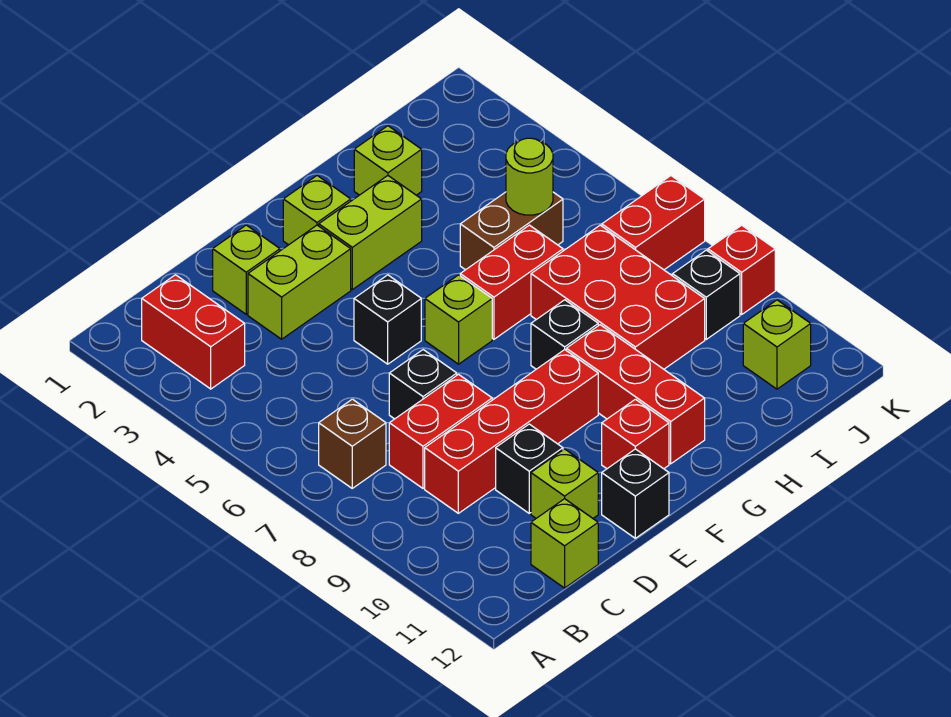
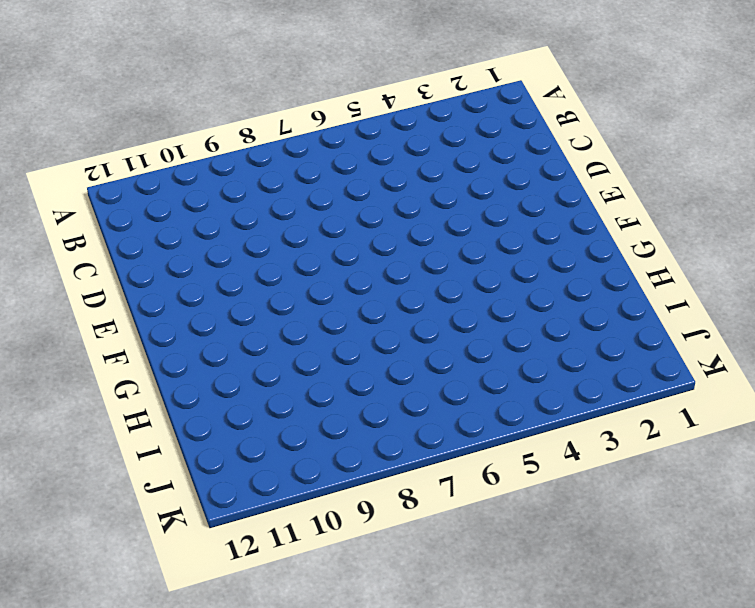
none -> red 1x2 brick [142,275,245,389]
none -> brown 1x1 brick [319,399,386,488]
none -> red 1x2 brick [389,374,492,488]

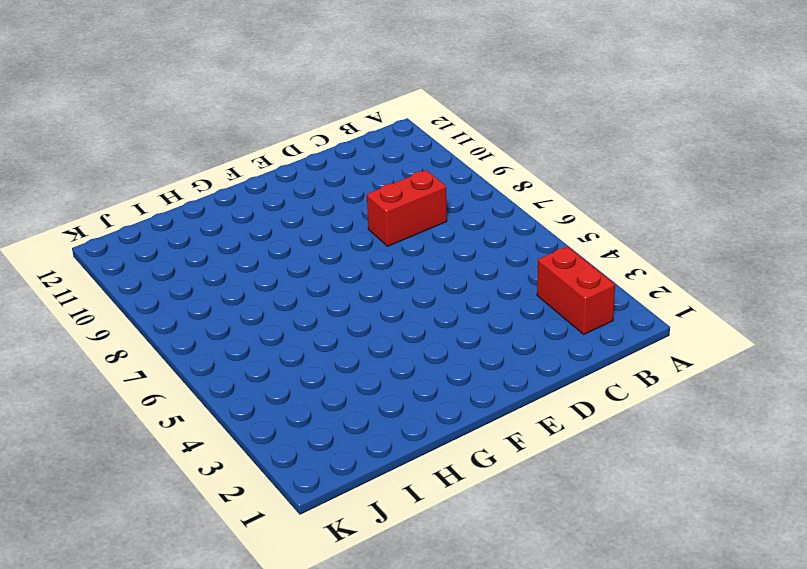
none -> brown 1x1 brick [319,399,386,488]
none -> red 1x4 brick [425,350,598,513]
none -> lime 1x1 brick [531,499,598,588]

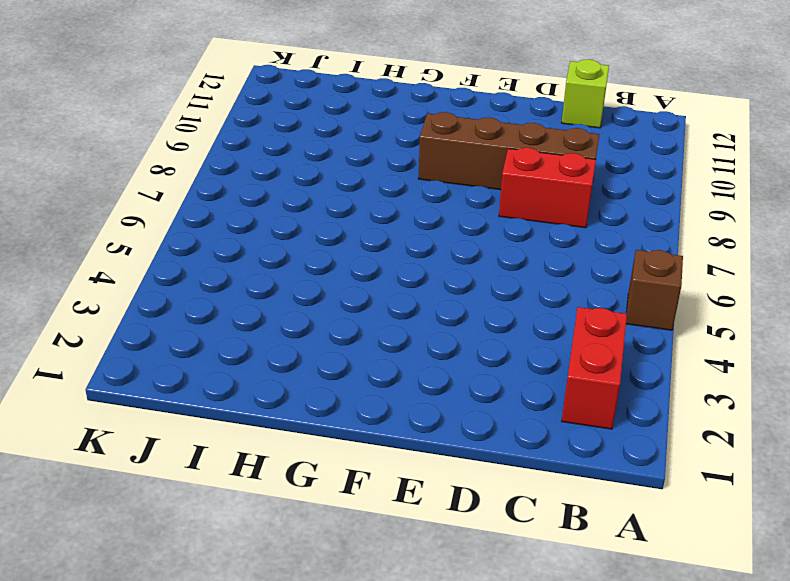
brown 1x1 brick [626,250,683,330] -> brown 1x1 brick moved to [319,399,386,488]
brown 1x4 brick [418,112,599,190] -> red 1x4 brick [425,350,598,513]
none -> lime 1x1 brick [213,225,280,314]
none -> lime 1x2 brick [248,225,351,339]
none -> black 1x1 brick [389,350,457,419]

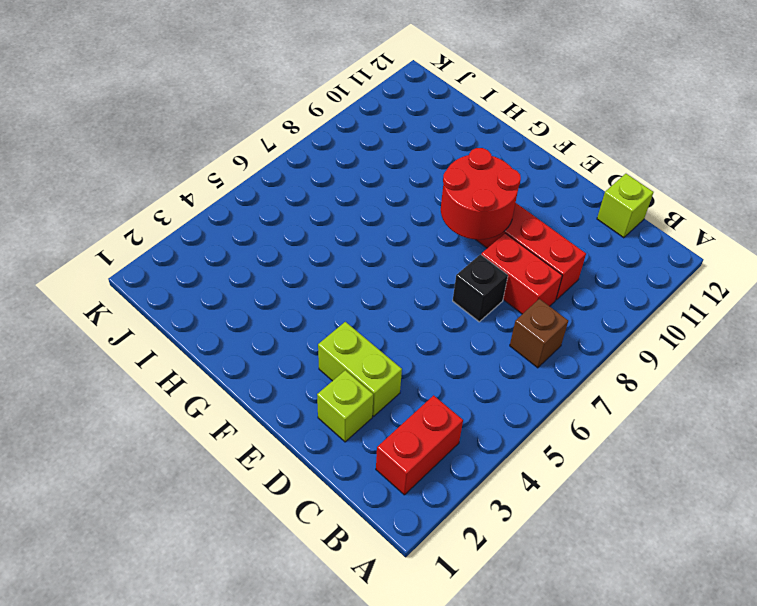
red 2x2 round brick [441,148,521,240] -> none
none -> black 1x1 brick [496,424,563,513]
none -> lime 1x1 brick [531,449,598,518]
none -> black 1x1 brick [354,275,421,364]

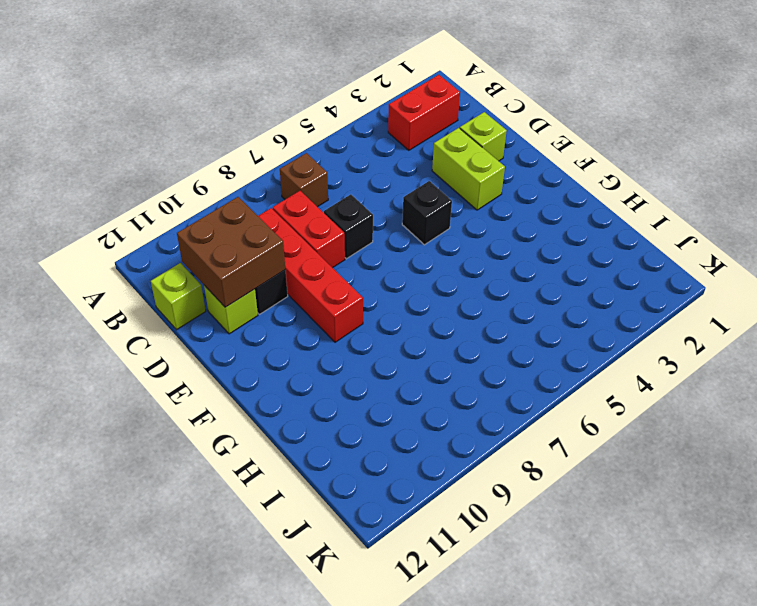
brown 2x2 brick [177,197,285,307] -> none
none -> black 1x1 brick [602,449,669,538]
none -> lime 1x1 brick [283,176,351,245]
none -> lime 1x2 brick [319,176,422,290]

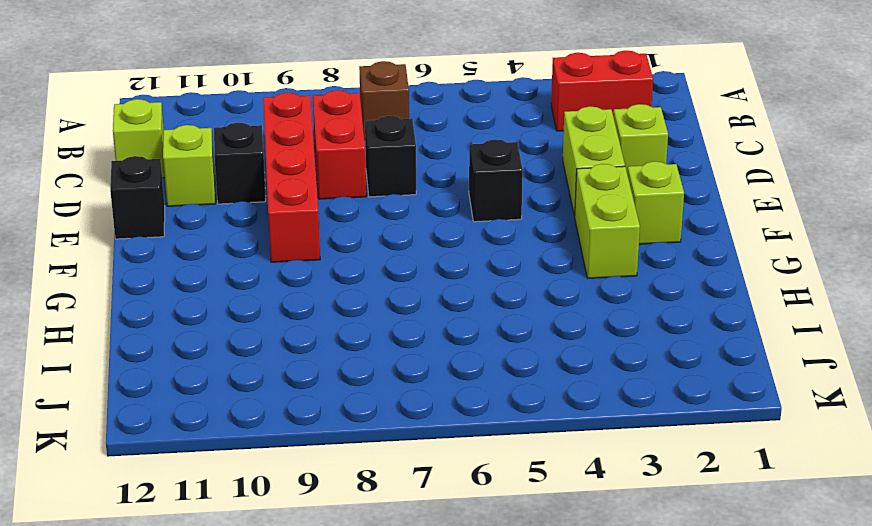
none -> lime 1x1 brick [425,275,492,364]
none -> red 1x1 brick [602,399,669,469]
none -> red 1x2 brick [460,225,563,339]

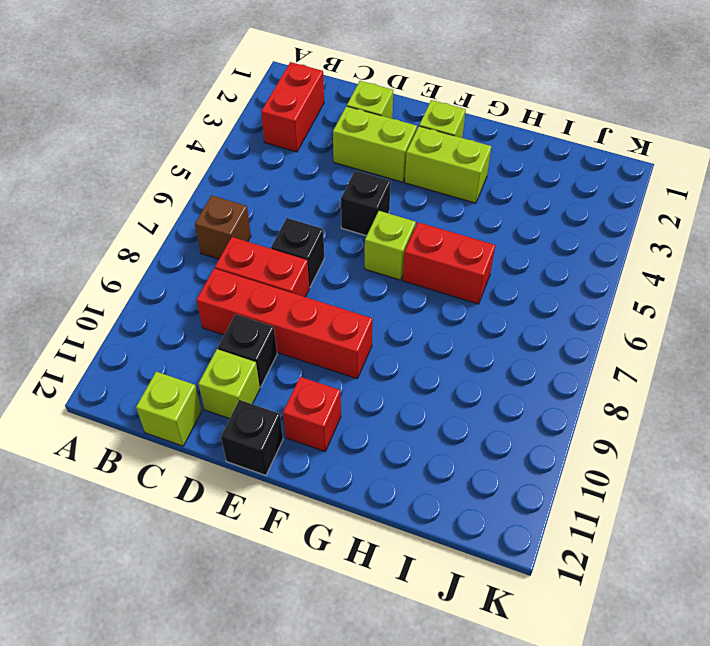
none -> black 1x1 brick [531,300,598,369]
none -> red 1x3 brick [566,325,705,464]
none -> lime 1x1 brick [354,126,422,195]

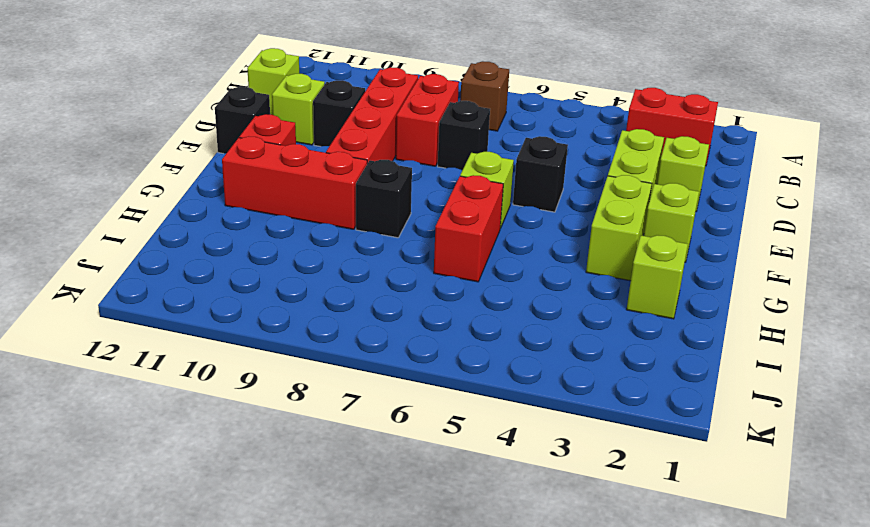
none -> brown 1x2 brick [460,192,563,270]
none -> red 2x3 brick [531,225,705,369]
none -> red 1x2 brick [602,176,705,270]

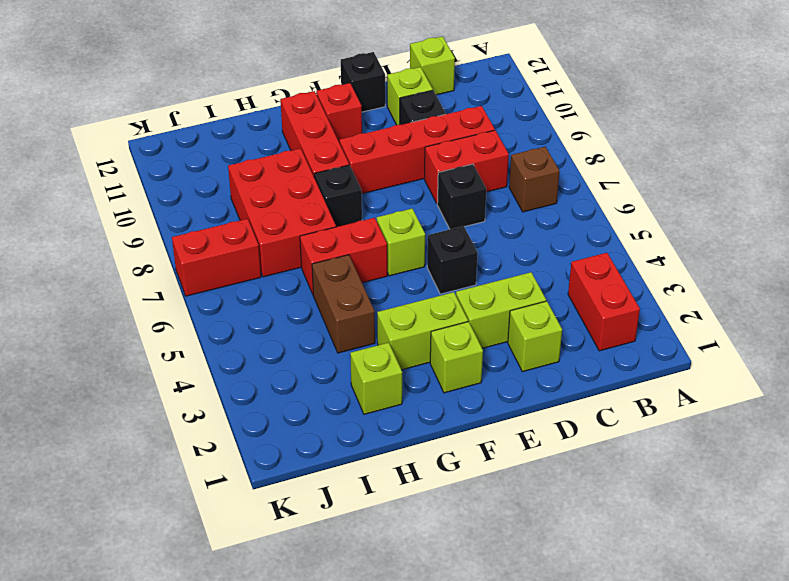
brown 1x2 brick [312,255,375,353] -> brown 1x2 brick turned to [460,192,563,270]
none -> black 1x1 brick [673,250,740,339]
none -> lime 1x1 brick [743,300,811,389]
none -> red 1x1 brick [708,225,775,314]

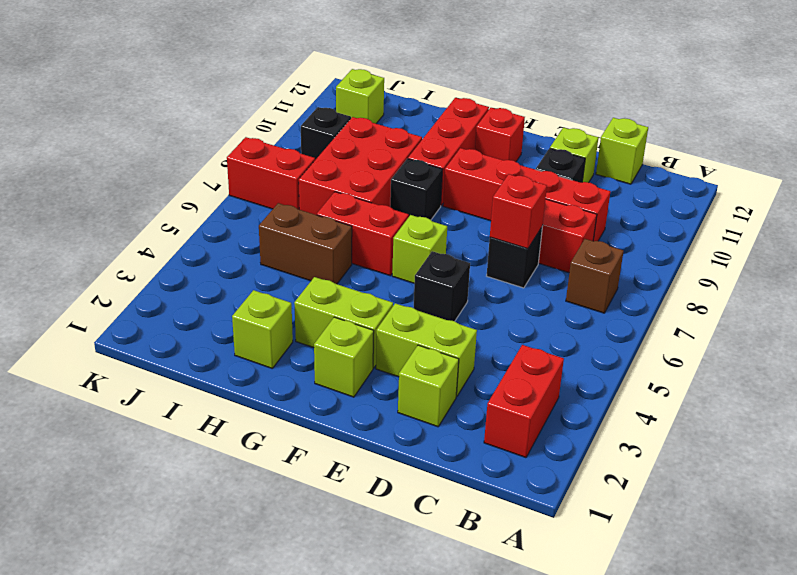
red 1x1 brick [490,174,547,249] -> red 1x1 brick moved to [708,225,775,314]
none -> black 1x1 brick [602,449,669,538]
none -> lime 1x1 round brick [506,138,553,215]

